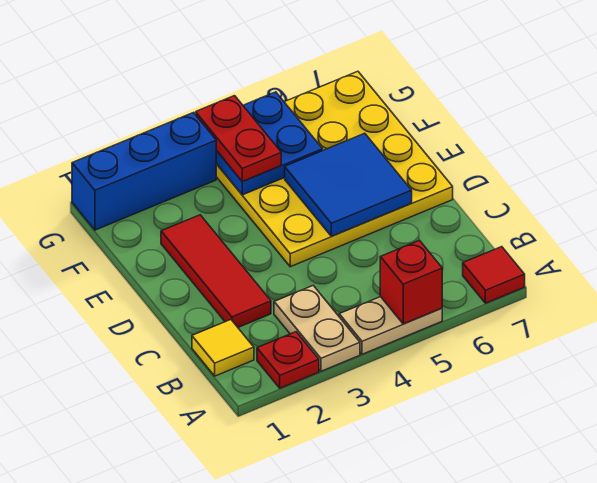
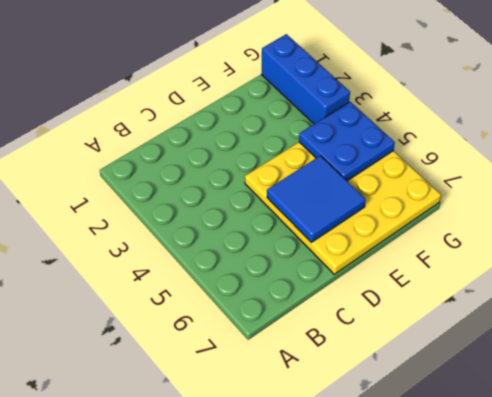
none -> red 1x1 plate [257,332,319,388]
none -> tan 1x2 plate [274,286,360,371]
none -> tan 1x2 plate [339,297,442,354]

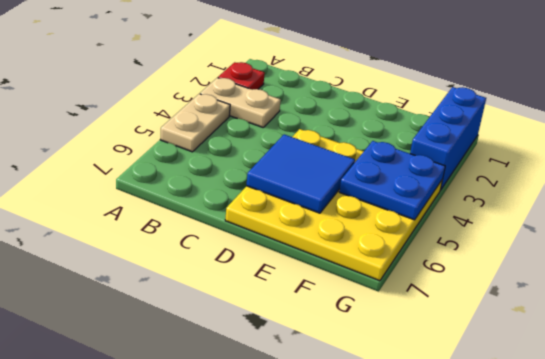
none -> red 1x1 tile [463,247,525,303]
none -> yellow 1x1 tile [192,320,254,376]
none -> red 1x3 tile [161,215,271,327]

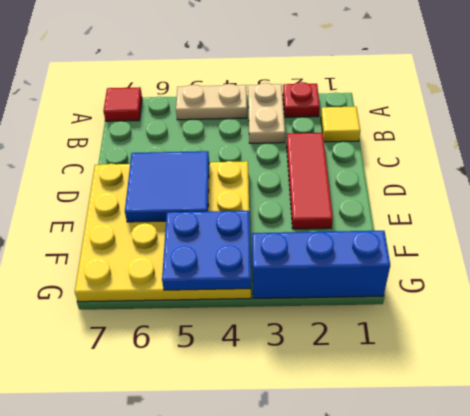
none -> red 1x1 brick [380,240,442,324]
none -> red 1x2 plate [196,96,281,181]

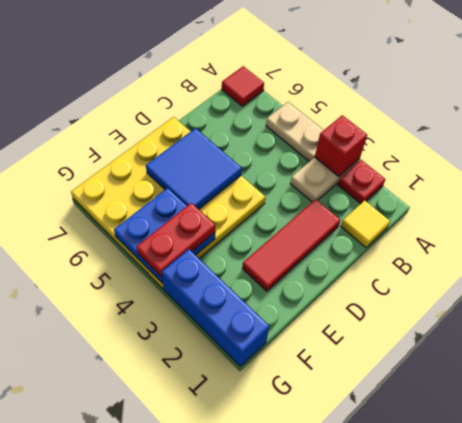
red 1x1 brick [315,115,367,177] -> red 1x1 brick moved to [380,240,442,324]

